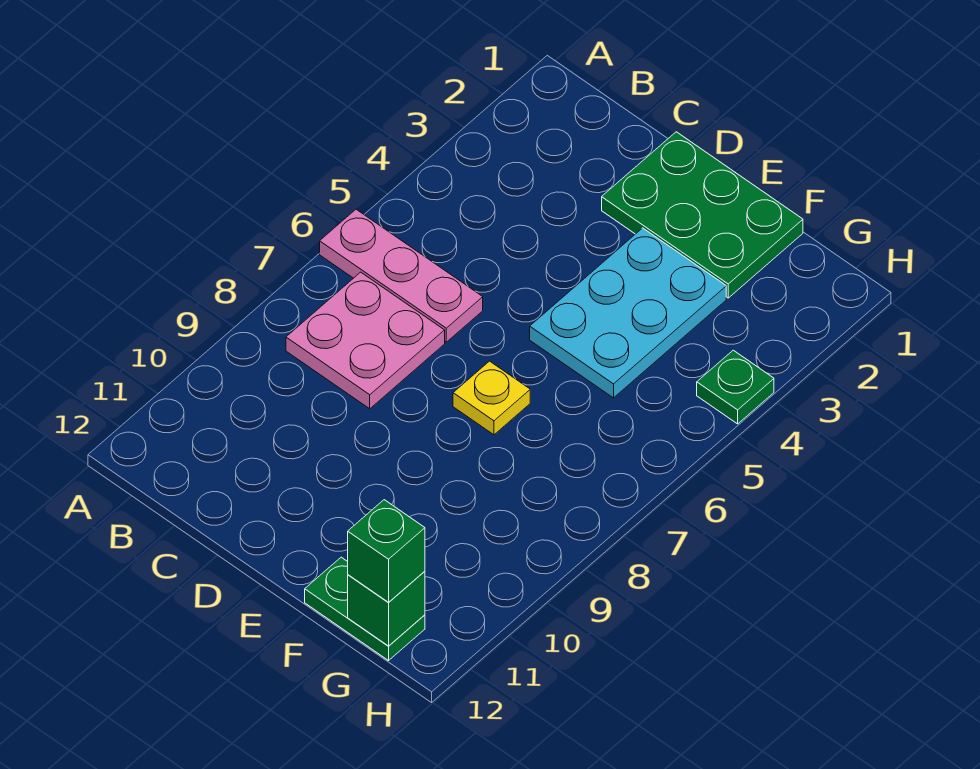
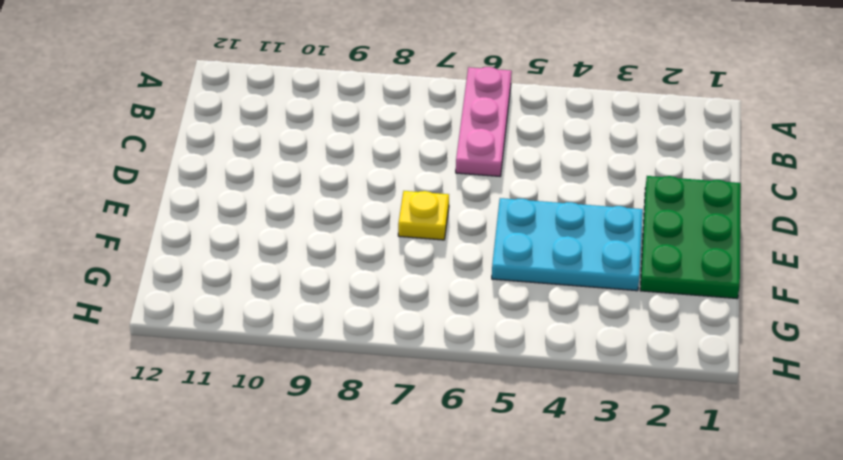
none -> pink 2x2 plate [286,272,445,409]
none -> green 1x2 plate [305,557,425,661]

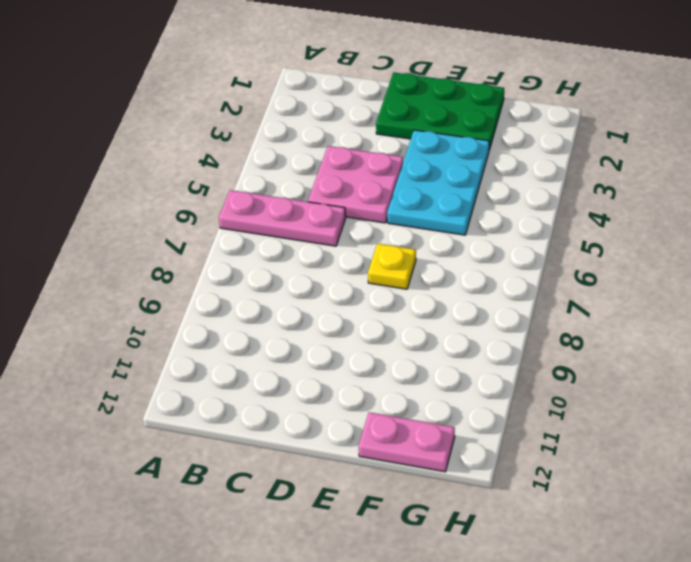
pink 2x2 plate [308,146,403,223] -> pink 2x2 plate moved to [286,272,445,409]
pink 1x2 plate [358,412,455,472] -> green 1x2 plate [305,557,425,661]
none -> green 1x1 plate [697,350,774,424]
none -> green 1x1 brick [348,571,425,646]

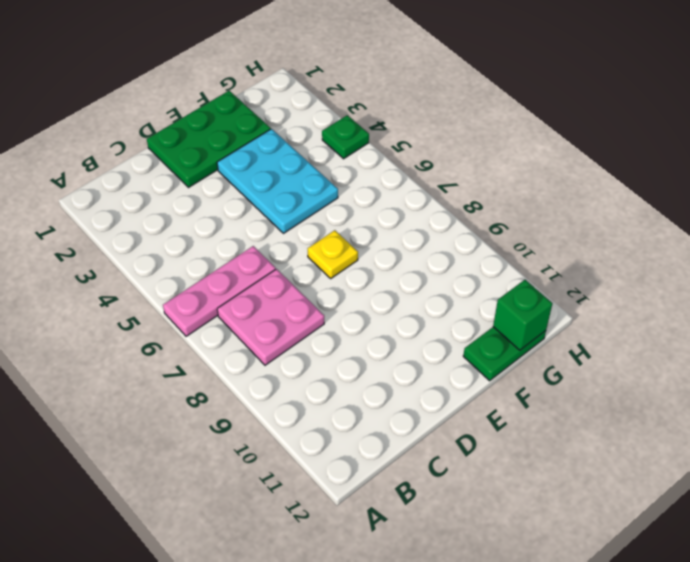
none -> green 1x1 brick [348,500,425,603]

